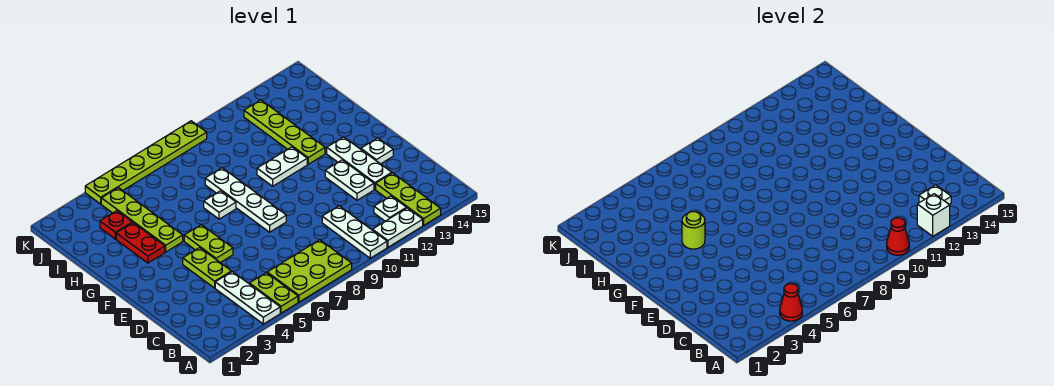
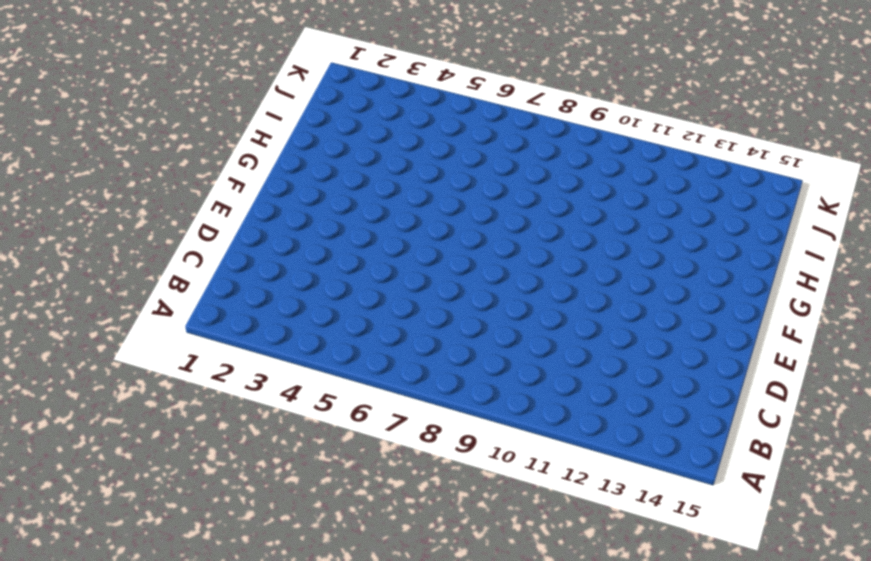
none -> white 1x3 plate [215,272,280,324]
none -> lime 1x2 plate [249,273,298,313]
none -> lime 2x3 plate [267,240,352,302]

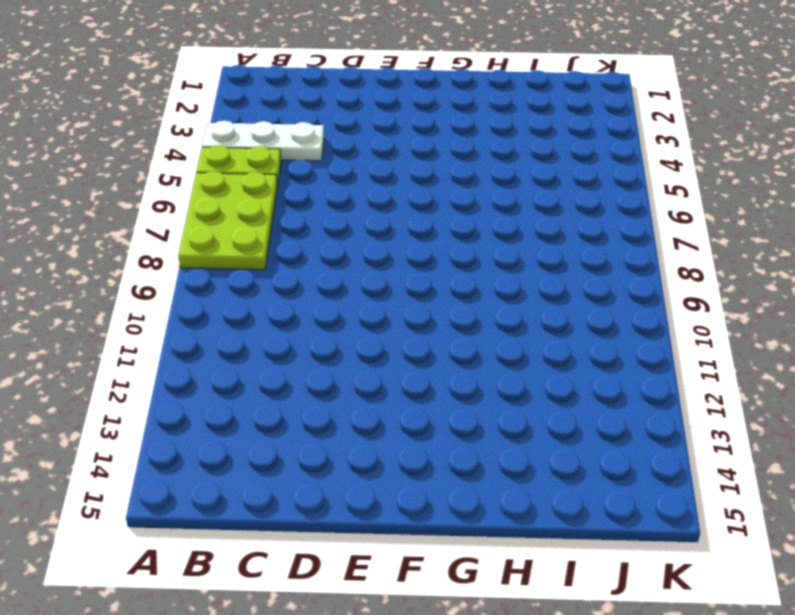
none -> white 1x3 plate [322,206,387,258]
none -> white 1x2 plate [373,208,423,247]
none -> lime 1x3 plate [376,173,441,225]

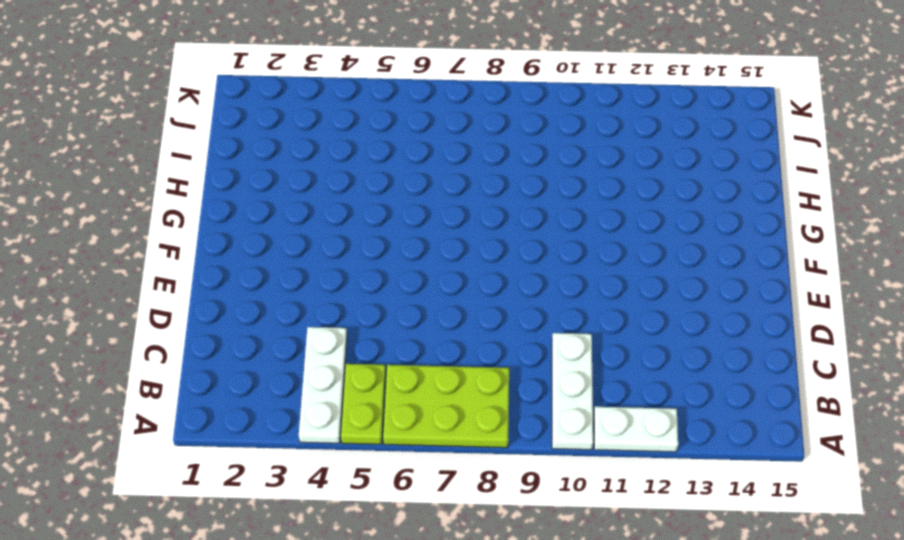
none -> lime 1x3 plate [376,173,441,225]
none -> white 1x1 plate [374,196,406,221]
none -> lime 1x2 plate [183,248,231,288]

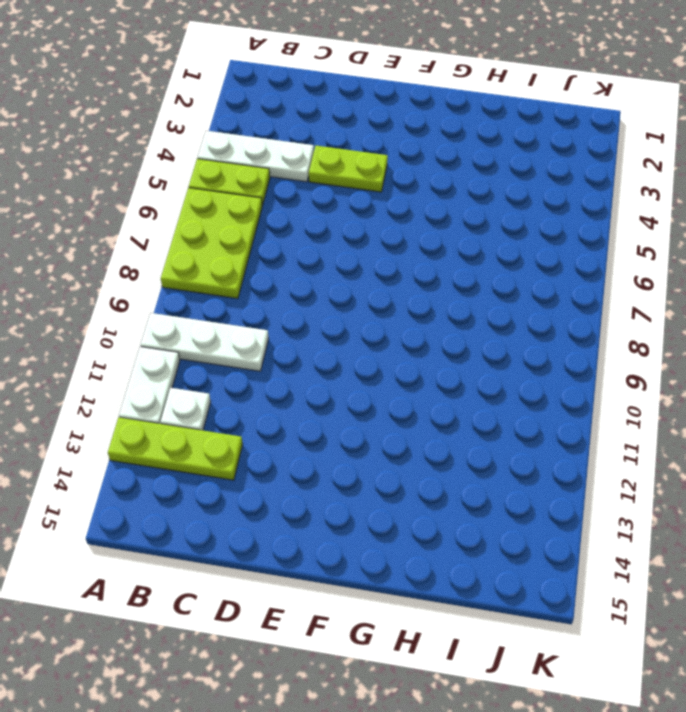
none -> white 1x2 plate [325,160,374,200]
none -> white 1x3 plate [327,137,392,189]
none -> lime 1x2 plate [184,225,233,263]

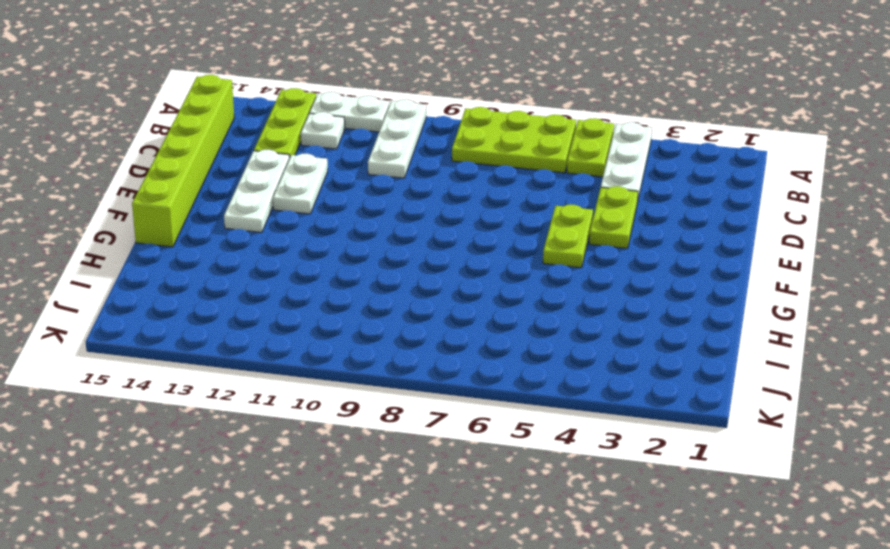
lime 1x6 brick [132,75,234,247] -> none
none -> white 1x4 plate [205,168,286,232]
none -> white 1x1 plate [361,138,393,164]
none -> red 1x2 plate [116,223,165,263]

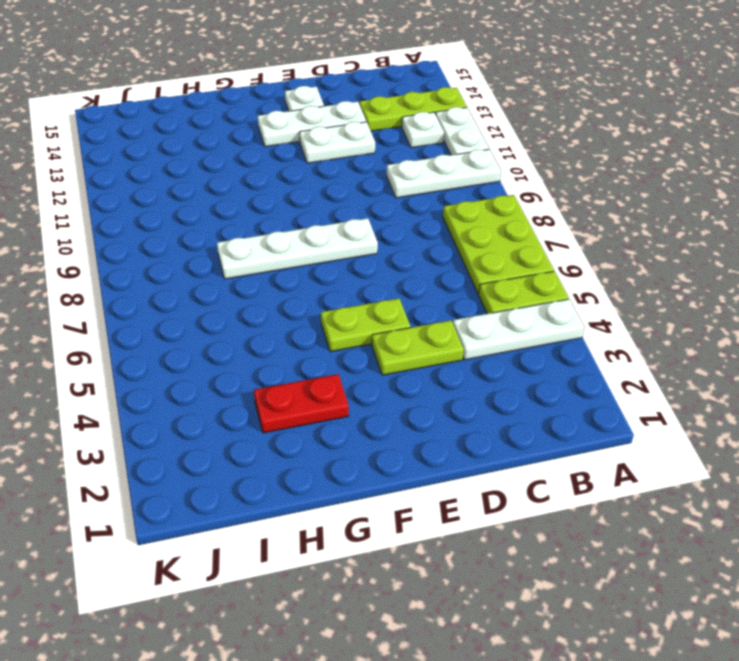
none -> lime 1x4 plate [101,188,183,252]
none -> white 1x1 plate [204,191,236,219]
none -> white 1x2 plate [257,147,307,186]

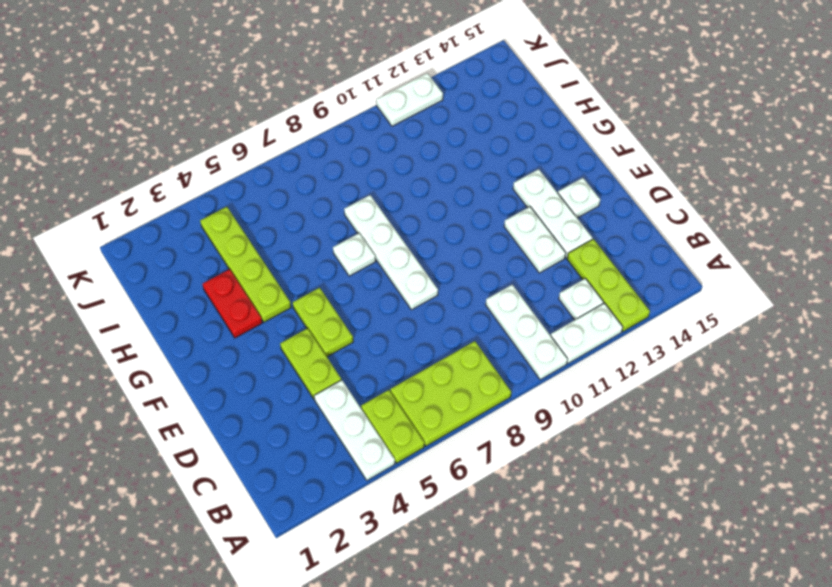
white 1x2 plate [376,73,443,126] -> white 1x2 plate moved to [257,147,307,186]
none -> lime 1x4 plate [244,100,325,164]
none -> red 1x1 plate [100,211,132,239]
none -> lime 1x6 plate [85,121,207,204]

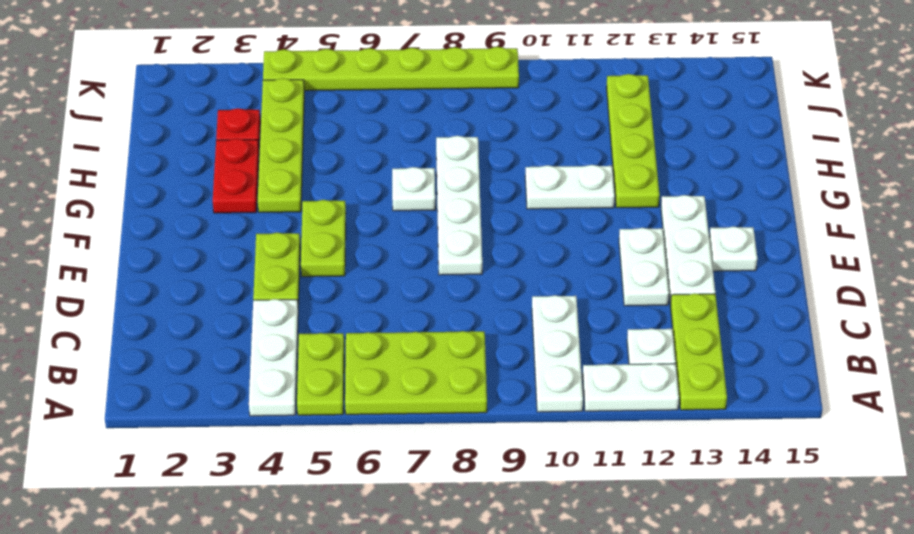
none -> red 1x1 cone [780,284,802,321]
none -> red 1x1 cone [887,218,909,255]
none -> white 1x1 brick [917,194,950,236]

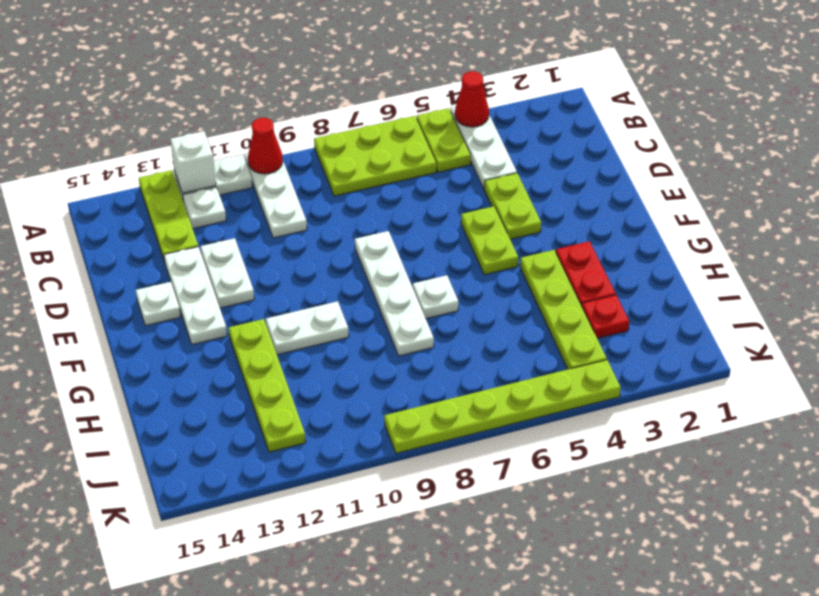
none -> white 1x1 plate [919,185,951,204]
none -> lime 1x1 round brick [682,212,705,249]

